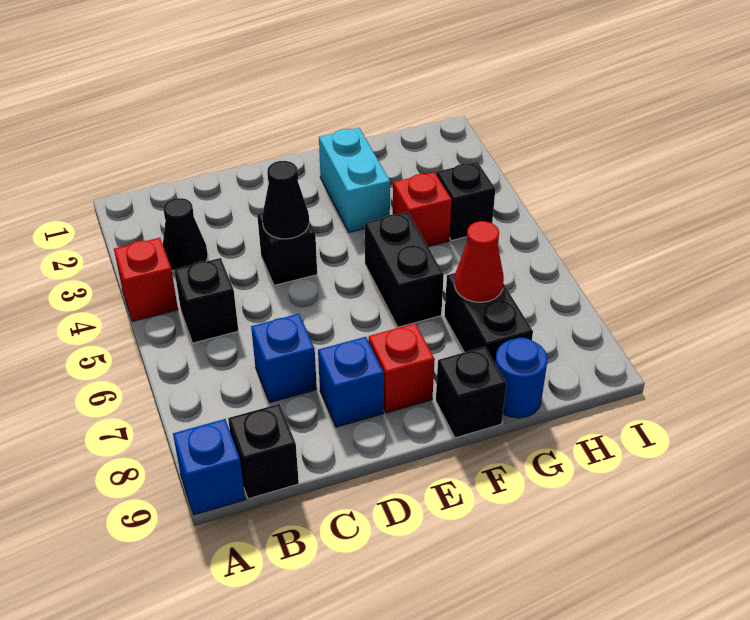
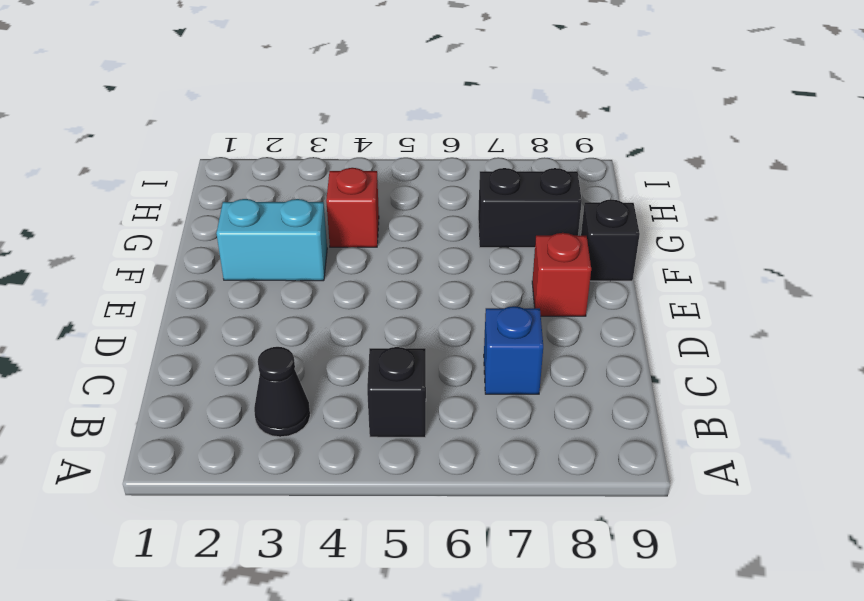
none -> red 1x1 brick [114,238,178,321]
none -> blue 1x1 brick [173,419,245,515]
none -> black 1x1 brick [228,404,299,499]

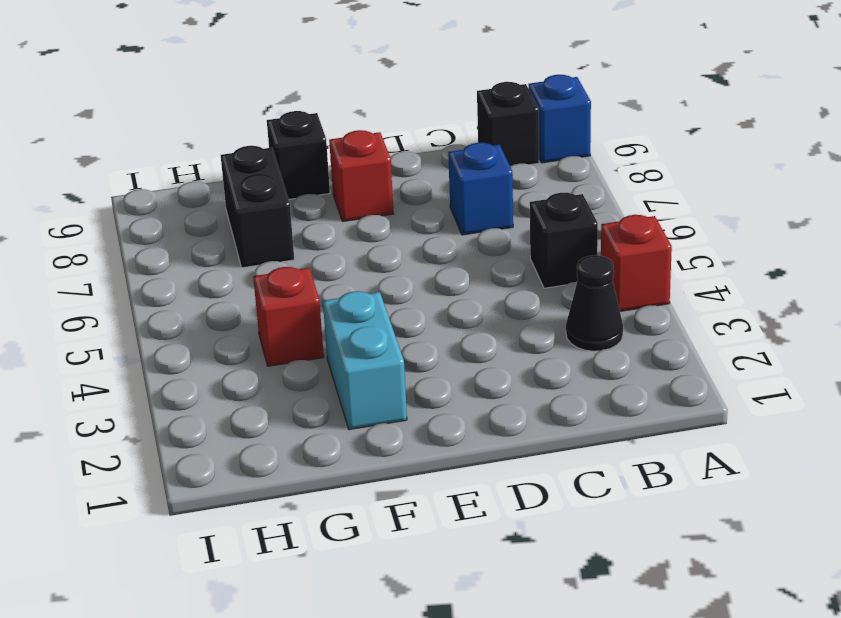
none -> black 1x1 brick [257,213,317,286]
none -> blue 1x1 brick [318,337,384,427]
none -> black 1x2 brick [365,212,444,327]

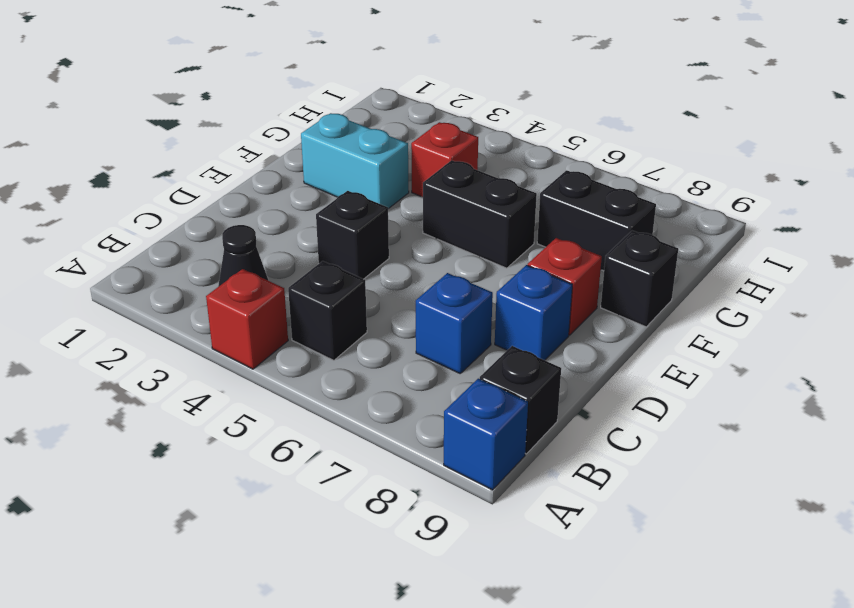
none -> blue 1x1 round brick [495,338,547,418]
none -> black 1x1 brick [437,162,495,241]
none -> black 1x1 cone [262,161,309,239]

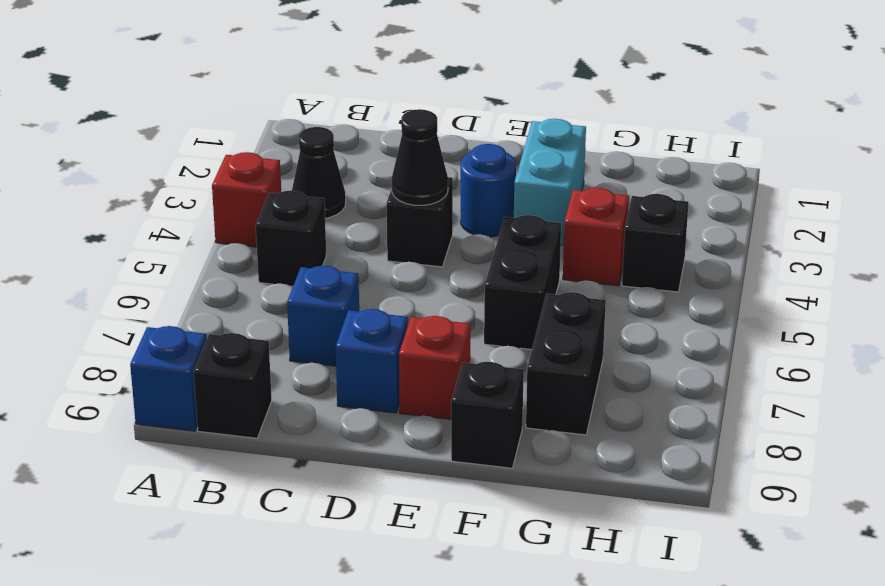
blue 1x1 round brick [461,144,516,237] -> blue 1x1 round brick moved to [495,338,547,418]
none -> red 1x1 cone [454,221,504,302]

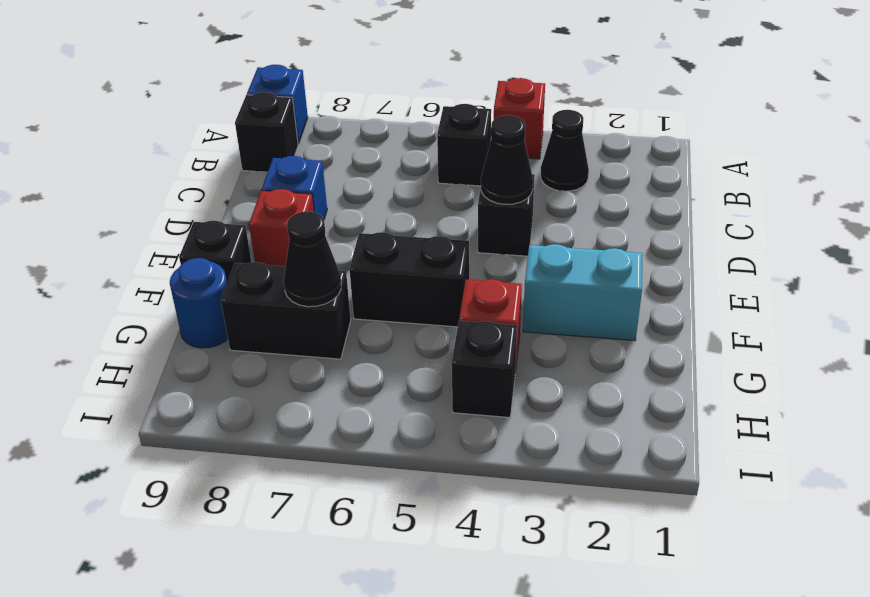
black 1x1 cone [284,211,341,307] -> red 1x1 cone [454,221,504,302]
none -> blue 1x1 brick [251,314,317,403]

